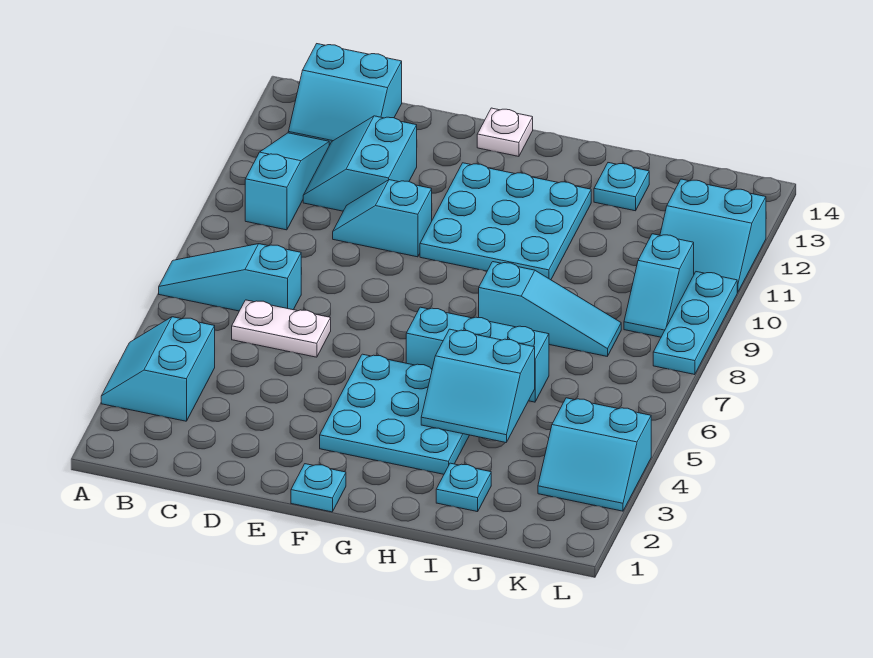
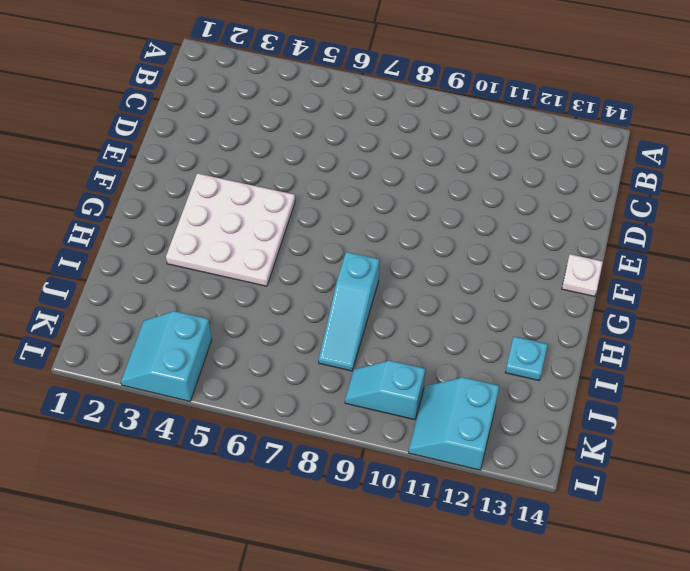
white 3x3 plate [166,173,295,286] -> cyan 3x3 plate [320,354,469,474]
none -> cyan 2x2 slope [101,317,215,421]
none -> cyan 1x3 slope [159,244,301,311]
none -> cyan 1x3 slope [245,133,329,230]

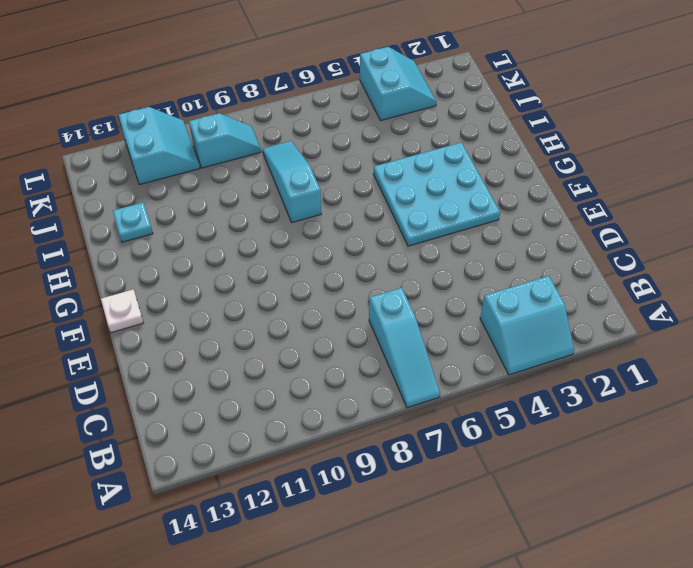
none -> cyan 1x3 slope [245,133,329,230]
none -> cyan 2x2 slope [288,44,402,145]
none -> white 1x2 plate [232,300,331,357]

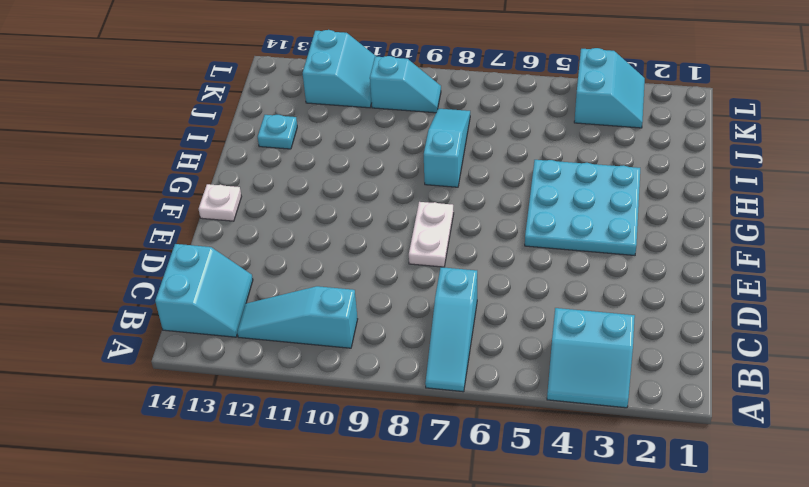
white 1x2 plate [409,202,454,267] -> white 1x2 plate moved to [232,300,331,357]
none -> cyan 2x2 slope [303,116,417,211]
none -> cyan 1x2 slope [333,180,432,257]
none -> cyan 1x1 plate [291,464,346,512]

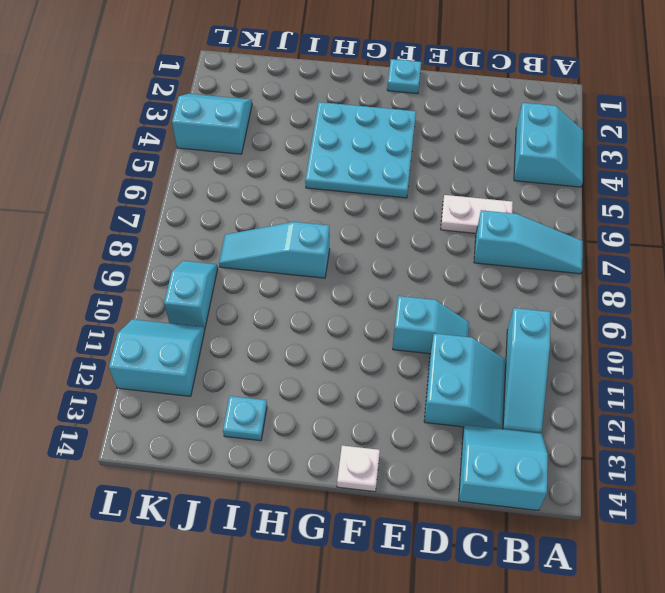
none -> cyan 3x3 plate [420,163,591,280]
none -> cyan 1x3 brick [406,307,549,402]
none -> cyan 1x1 plate [436,463,491,512]

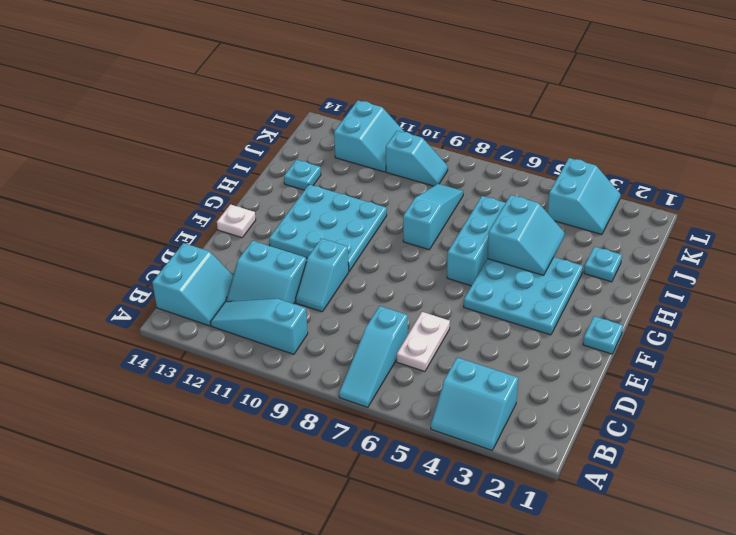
none -> cyan 1x3 plate [653,272,737,375]

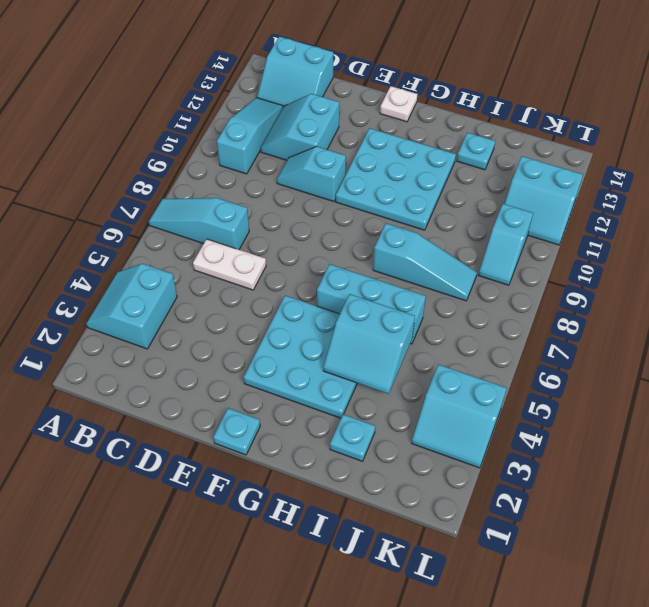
none -> cyan 1x3 plate [653,272,737,375]

